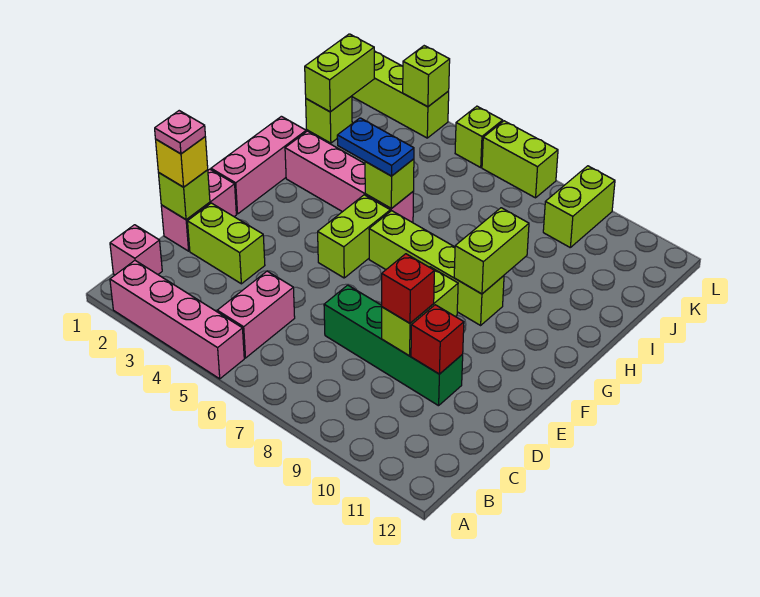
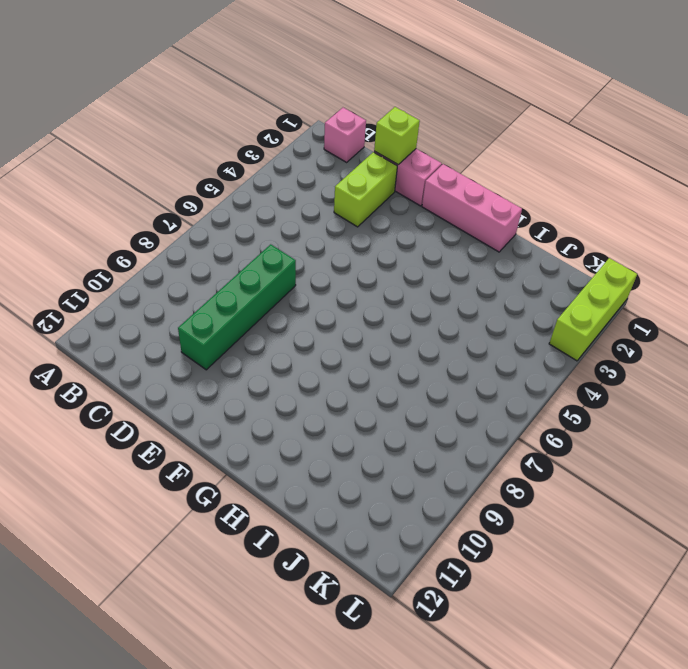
none -> pink 1x4 brick [110,261,244,379]
none -> pink 1x2 brick [217,271,295,358]
none -> lime 1x2 brick [318,195,390,278]

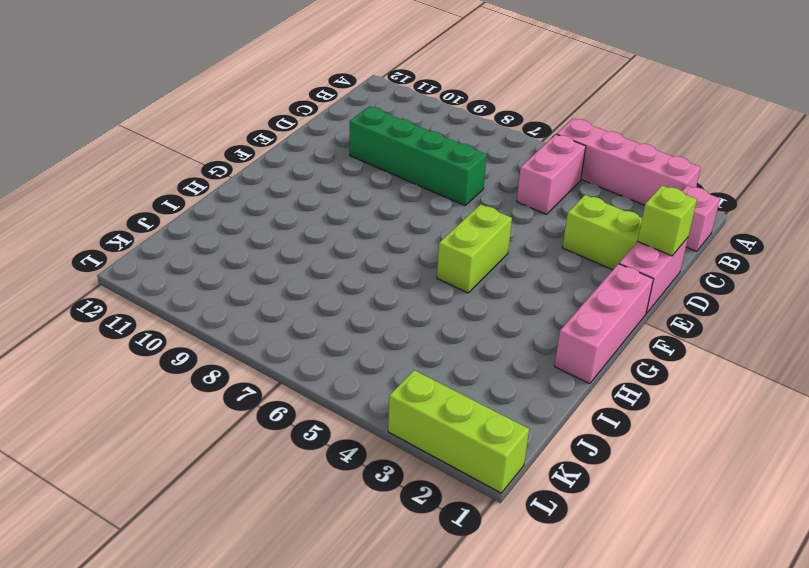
none -> lime 1x4 brick [369,211,504,325]
none -> pink 1x4 brick [285,131,413,223]
none -> lime 1x1 brick [306,96,352,143]

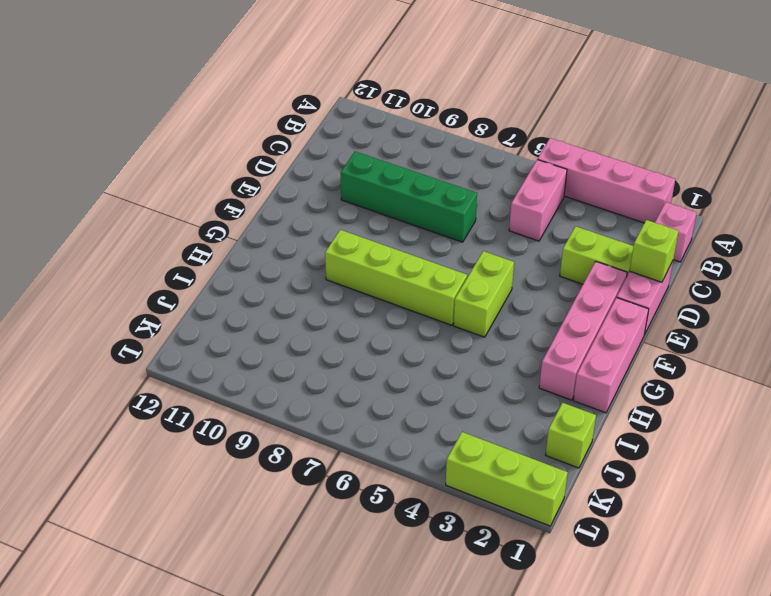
pink 1x4 brick [539,261,627,400] -> pink 1x4 brick turned to [285,131,413,223]
none -> lime 1x2 brick [543,166,615,247]
none -> lime 1x1 brick [455,106,503,167]
none -> lime 1x2 brick [482,121,558,198]

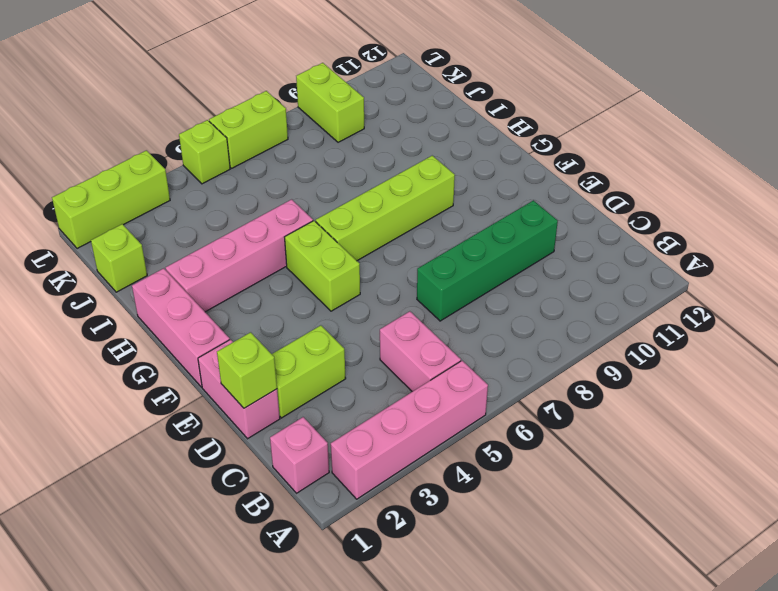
none -> lime 1x2 brick [382,267,458,356]
none -> red 1x1 brick [411,305,464,374]
none -> lime 1x2 brick [454,208,529,294]

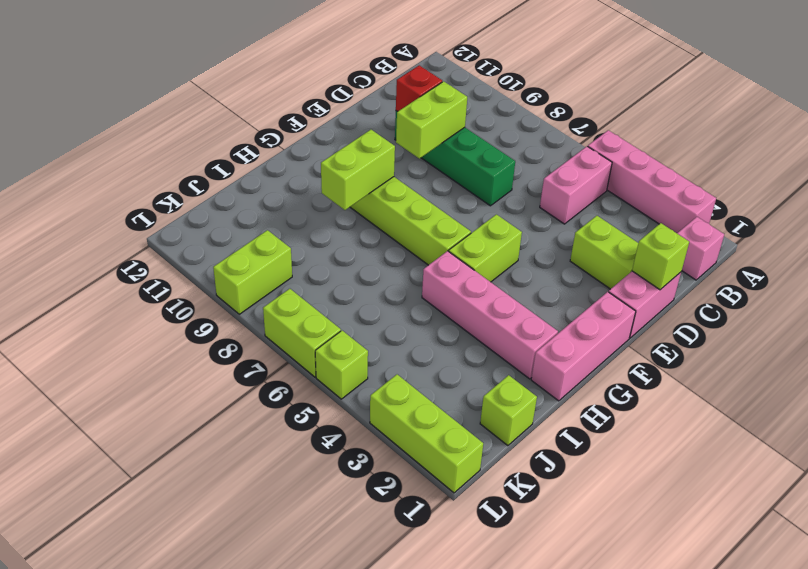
none -> lime 1x1 brick [365,159,414,209]
none -> lime 1x2 brick [305,34,374,112]
none -> lime 1x1 brick [403,46,450,107]

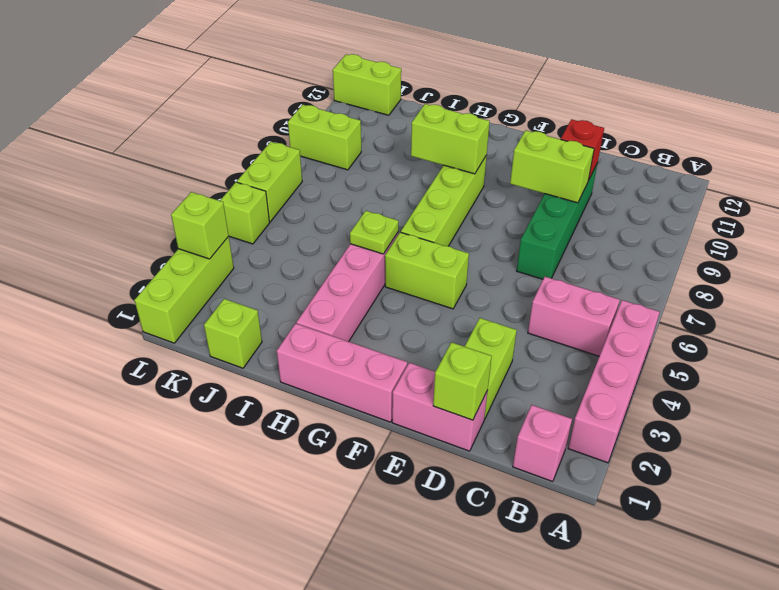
lime 1x1 plate [350,211,398,254] -> lime 1x1 brick [365,159,414,209]
lime 1x2 brick [333,54,401,115] -> lime 1x2 brick moved to [305,34,374,112]
none -> yellow 1x1 brick [156,137,208,187]
none -> red 1x1 brick [382,254,434,323]
none -> blue 1x2 plate [337,118,414,176]

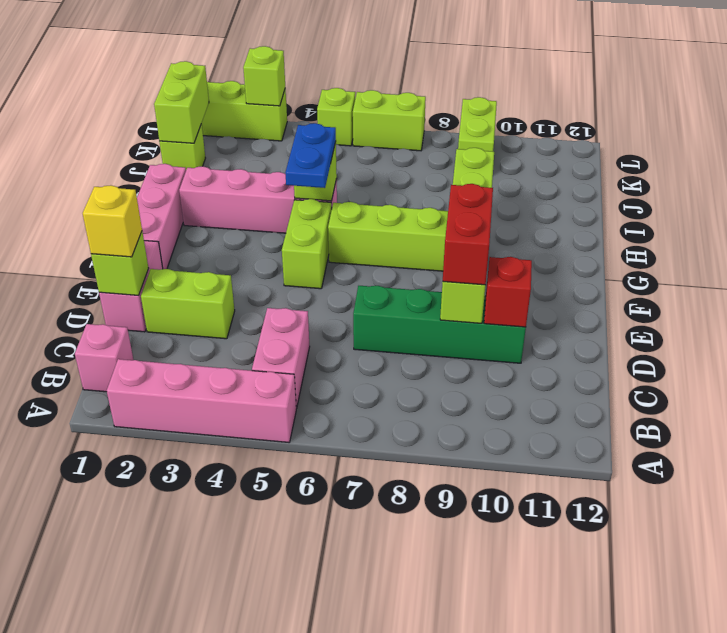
red 1x2 brick [443,184,493,285] -> red 1x1 brick [382,254,434,323]
blue 1x2 plate [285,123,336,188] -> blue 1x2 plate turned to [337,118,414,176]
none -> pink 1x1 plate [155,111,205,154]

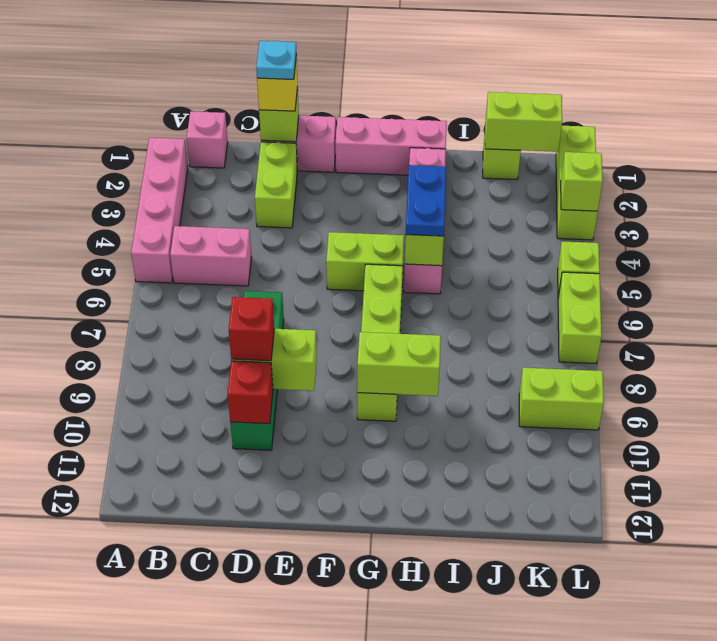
cyan 1x1 plate [256,41,296,79] -> pink 1x1 plate [155,111,205,154]

